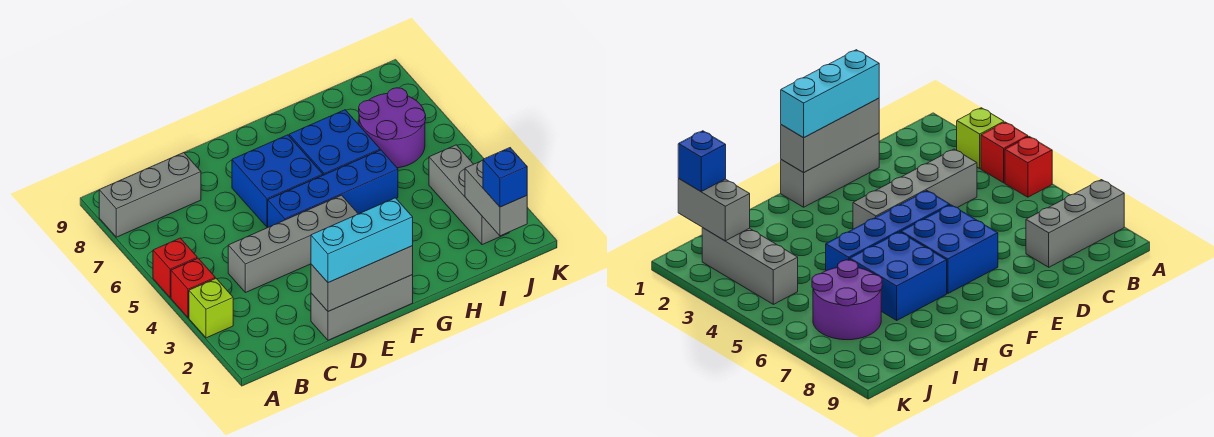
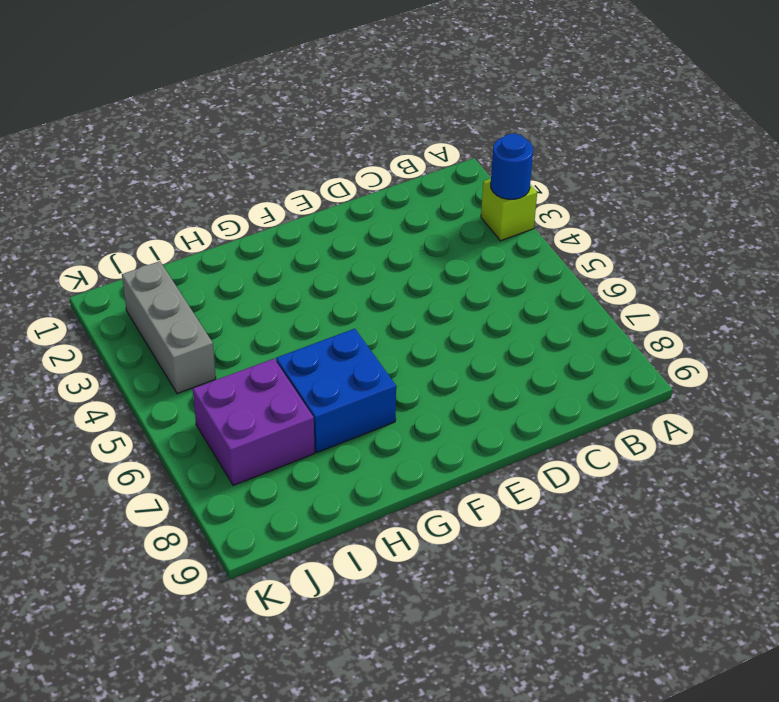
blue 1x1 round brick [491,134,533,199] -> none
purple 2x2 brick [193,359,315,485] -> purple 2x2 round brick [359,88,426,168]
none -> red 1x1 brick [171,258,215,318]
none -> red 1x1 brick [153,238,197,297]
none -> grey 1x3 brick [99,153,201,237]

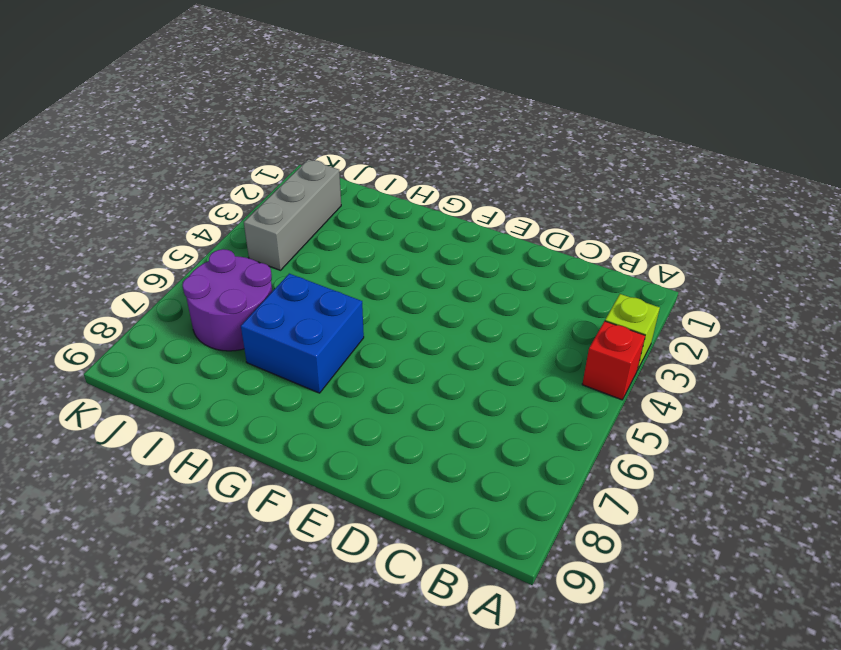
none -> red 1x1 brick [153,238,197,297]
none -> grey 1x3 brick [99,153,201,237]
none -> grey 1x4 brick [228,195,358,293]

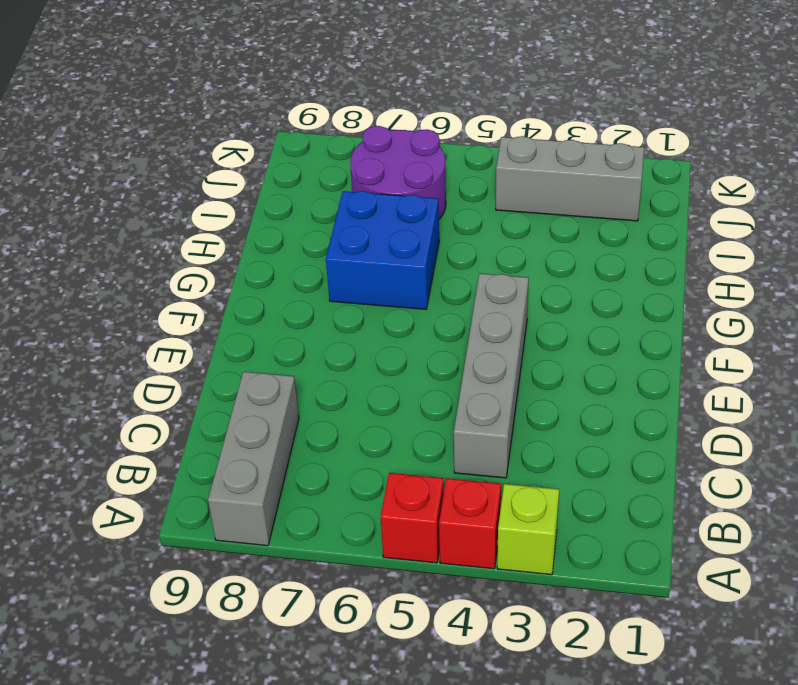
none -> grey 1x3 brick [311,275,413,340]
none -> blue 1x4 brick [268,150,398,227]
none -> blue 2x2 brick [232,135,323,227]

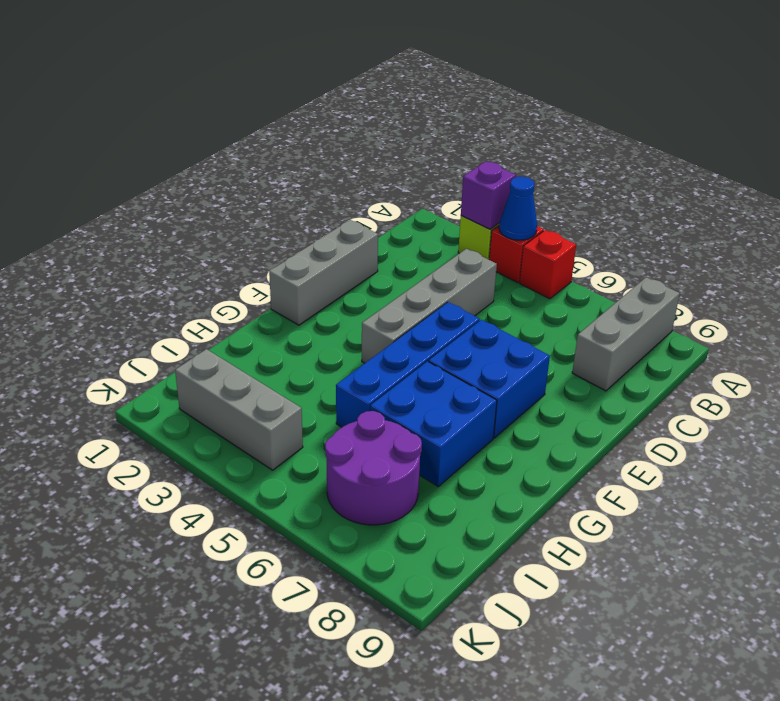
purple 1x1 brick [461,161,516,229] -> none
blue 1x1 cone [499,177,537,240] -> none
none -> grey 1x3 brick [311,246,413,312]
none -> grey 1x2 brick [465,160,527,236]
none -> cyan 1x3 brick [311,198,413,283]

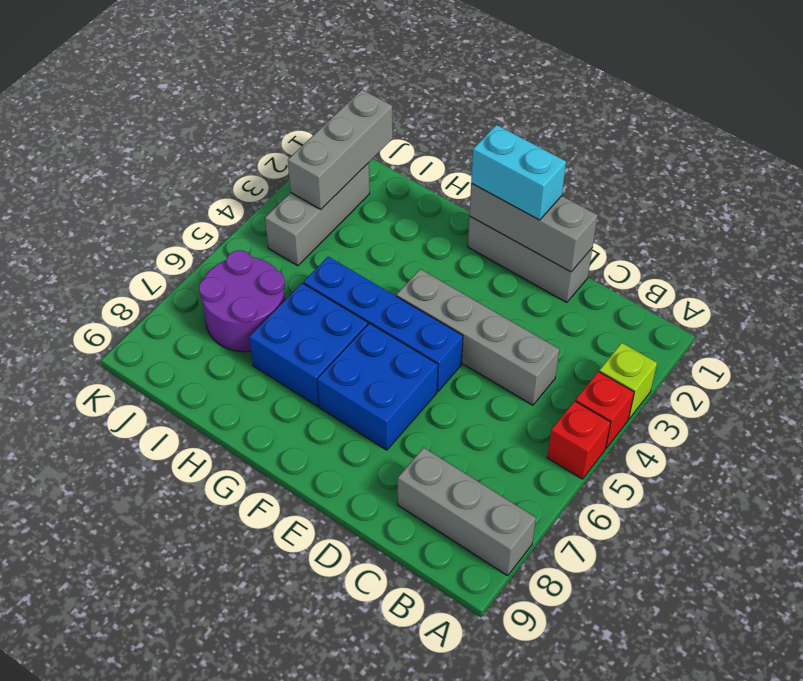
cyan 1x2 brick [471,125,566,220] -> cyan 1x3 brick [311,198,413,283]
grey 1x3 brick [288,90,393,209] -> grey 1x2 brick [465,160,527,236]
none -> blue 1x1 brick [483,148,527,207]

